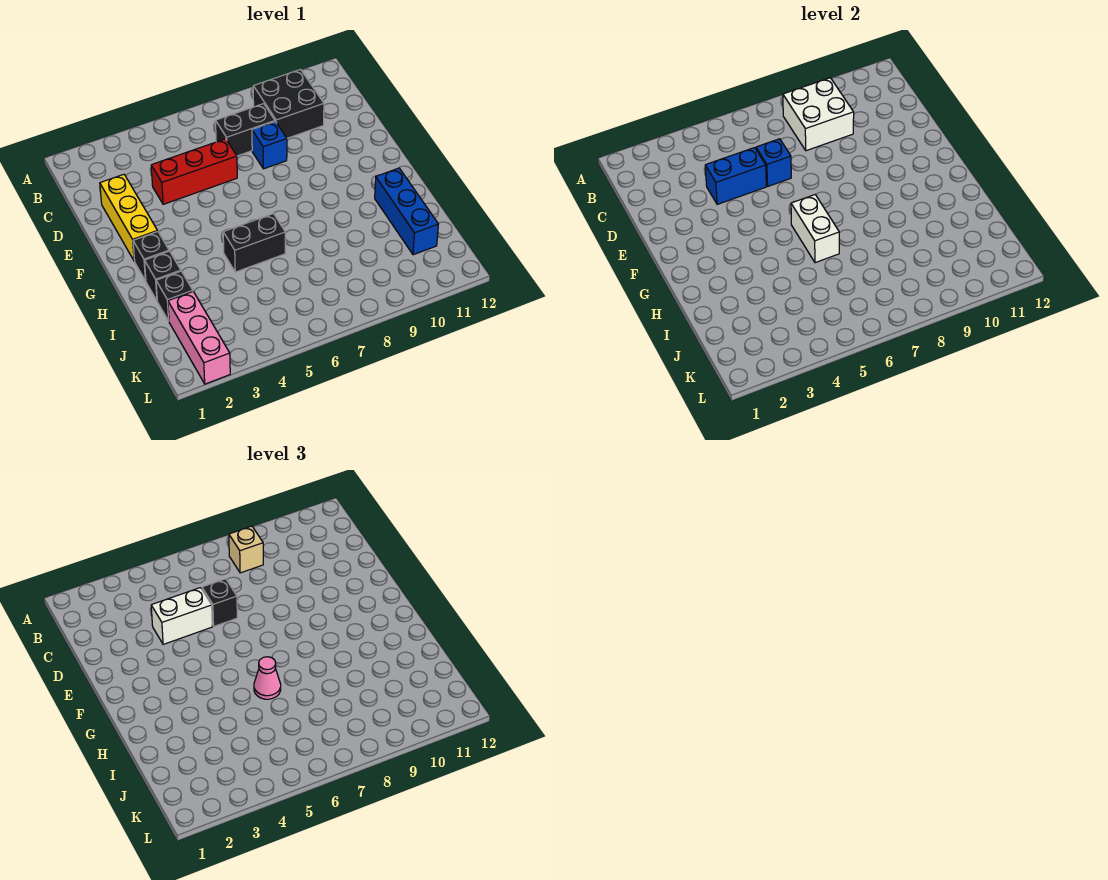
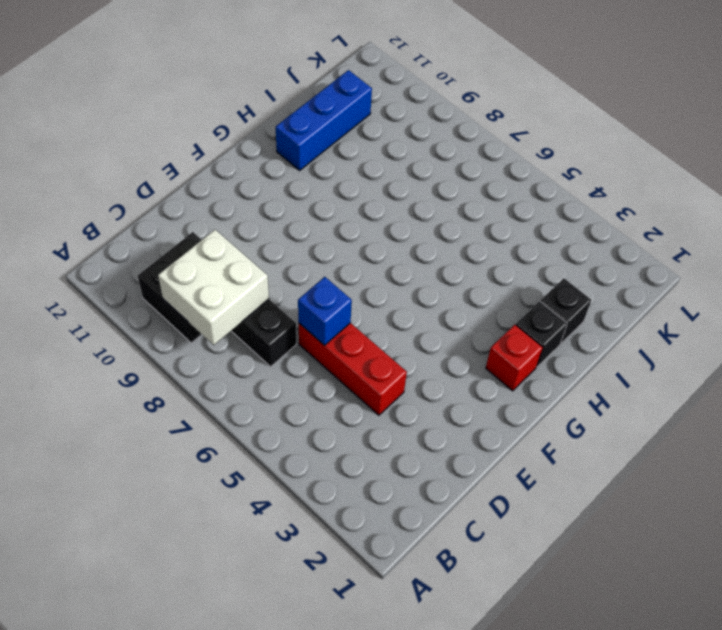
red 1x1 brick [486,325,543,391] -> black 1x1 brick [133,232,169,281]
none -> yellow 1x3 brick [100,174,158,261]
none -> blue 1x1 brick [252,121,287,169]
none -> black 1x2 brick [223,214,285,272]

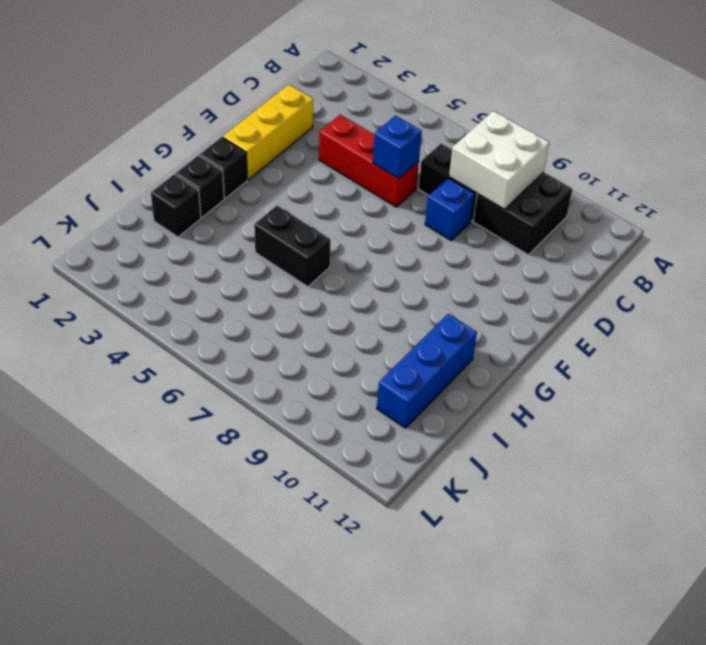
none -> pink 1x3 brick [168,292,230,384]
none -> blue 1x2 brick [705,148,766,204]
none -> white 1x2 brick [791,195,839,263]

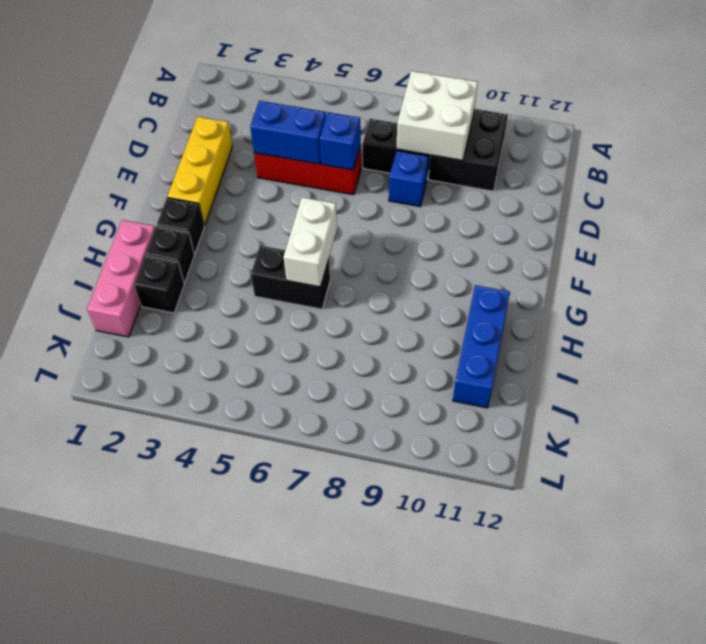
pink 1x3 brick [87,220,155,337] -> pink 1x3 brick moved to [168,292,230,384]
none -> tan 1x1 brick [229,526,263,573]
none -> white 1x2 brick [151,588,212,644]
none -> black 1x1 brick [202,579,237,626]

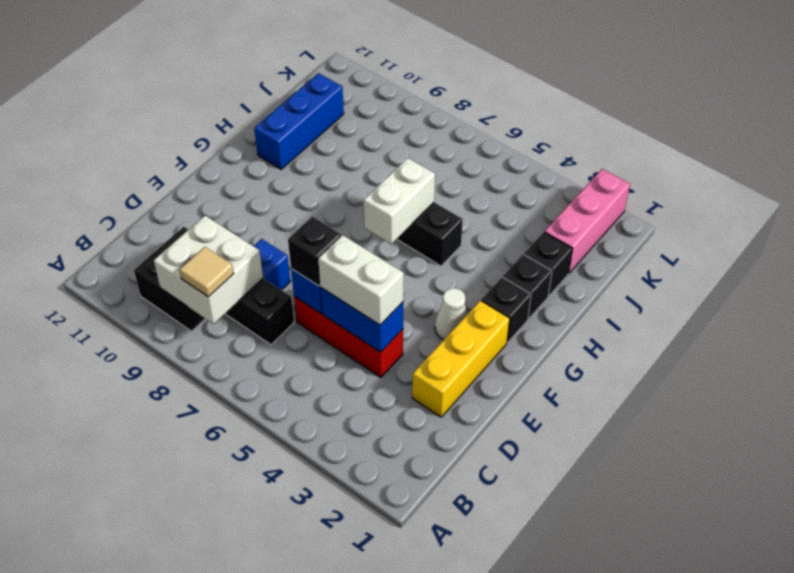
tan 1x1 tile [180,247,234,297] -> tan 1x1 brick [229,526,263,573]
white 1x1 cone [435,288,468,340] -> none
none -> pink 1x1 cone [254,657,281,699]

